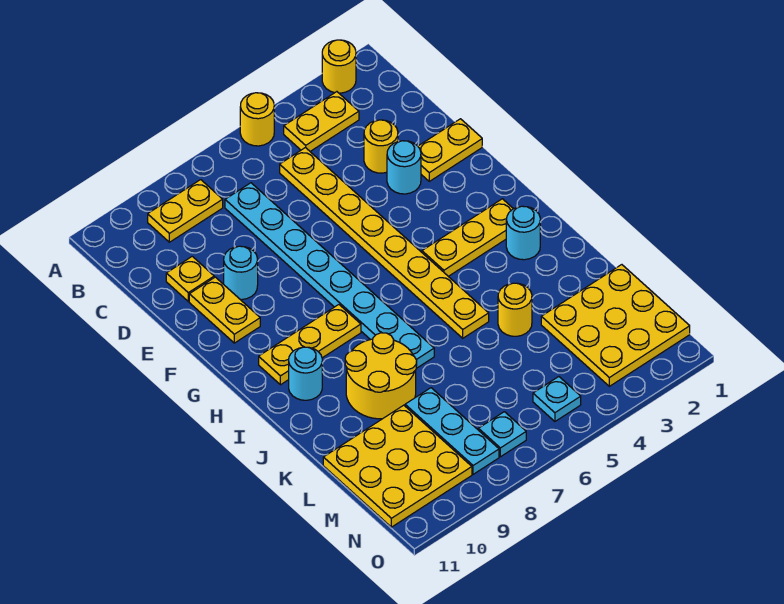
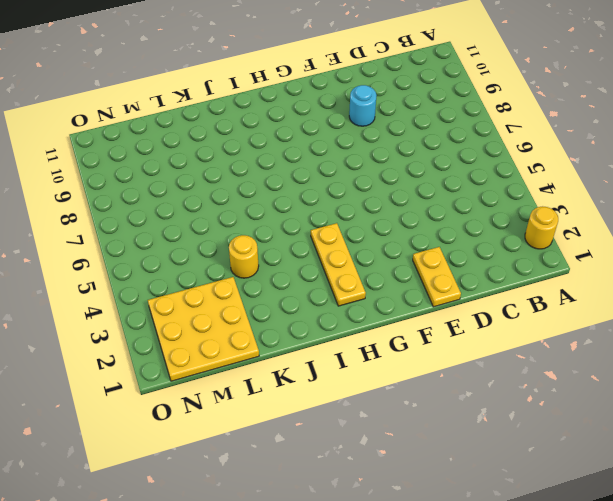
none -> yellow 1x1 round brick [240,93,274,146]
none -> yellow 1x2 plate [284,92,359,151]
none -> yellow 1x2 plate [148,180,223,242]

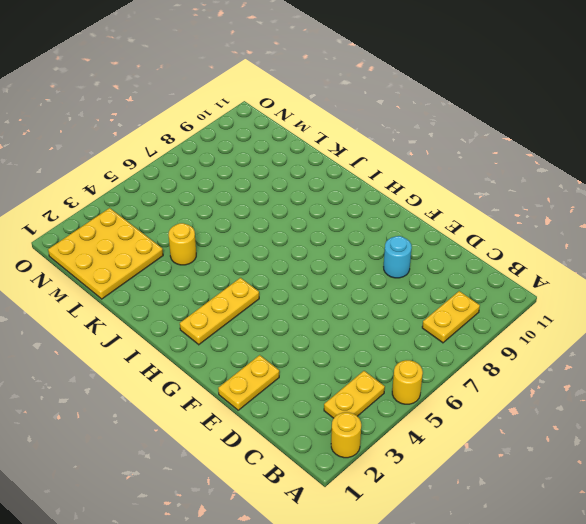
none -> yellow 1x8 plate [280,147,489,338]
none -> cyan 1x8 plate [225,183,434,368]
none -> yellow 1x1 round brick [364,120,398,173]

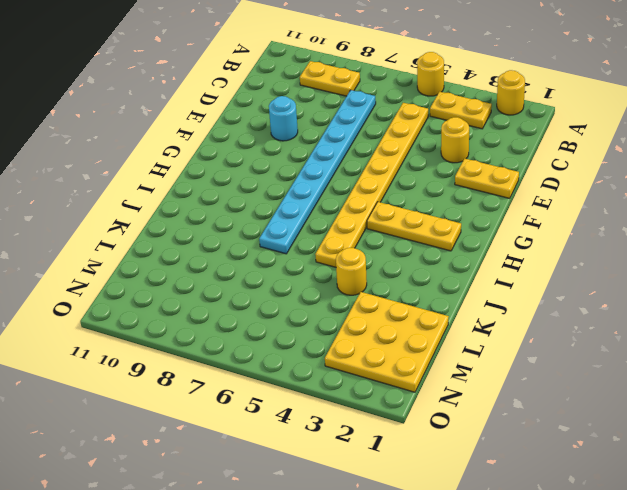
none -> yellow 1x1 plate [166,256,214,301]
none -> cyan 1x1 round brick [387,141,421,194]
none -> yellow 1x2 plate [189,277,260,343]

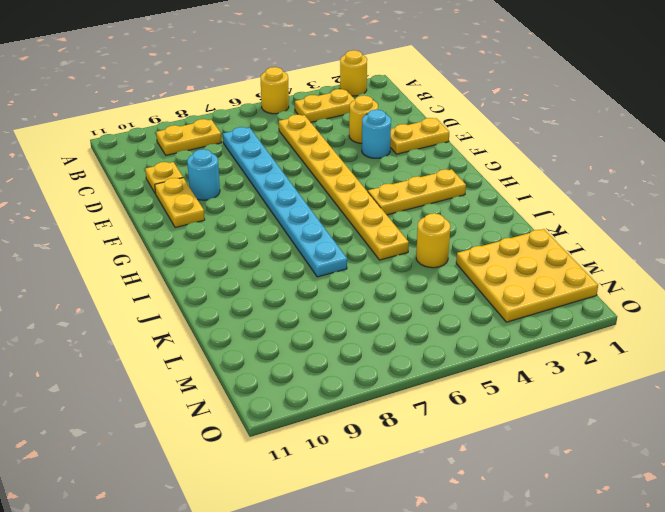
none -> yellow 1x3 plate [259,305,361,385]
none -> cyan 1x1 round brick [506,206,540,260]
none -> cyan 1x1 round brick [289,347,322,400]

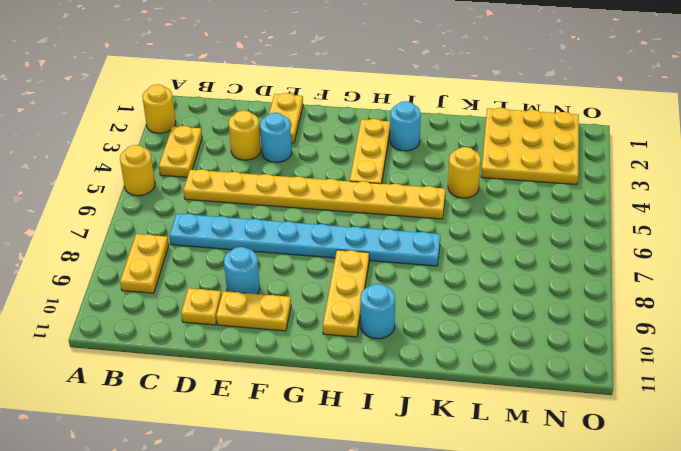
none -> yellow 2x2 round brick [345,333,417,419]
none -> cyan 1x3 plate [405,388,499,474]
none -> yellow 3x3 plate [323,405,472,527]

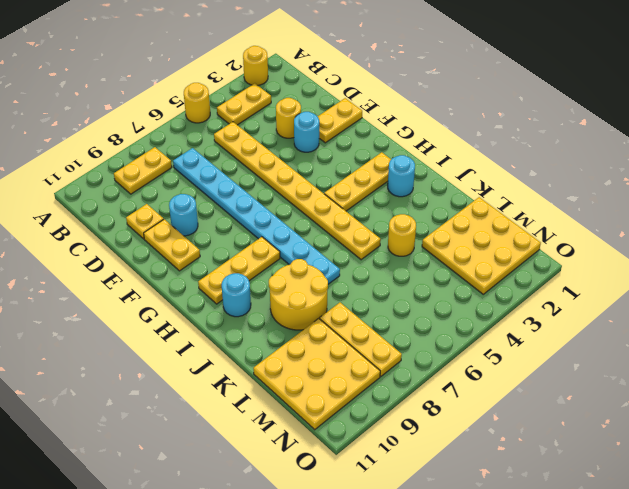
yellow 1x3 plate [320,303,402,376] -> cyan 1x3 plate [405,388,499,474]
none -> cyan 1x1 plate [533,377,581,421]
none -> cyan 1x1 plate [478,412,526,457]

